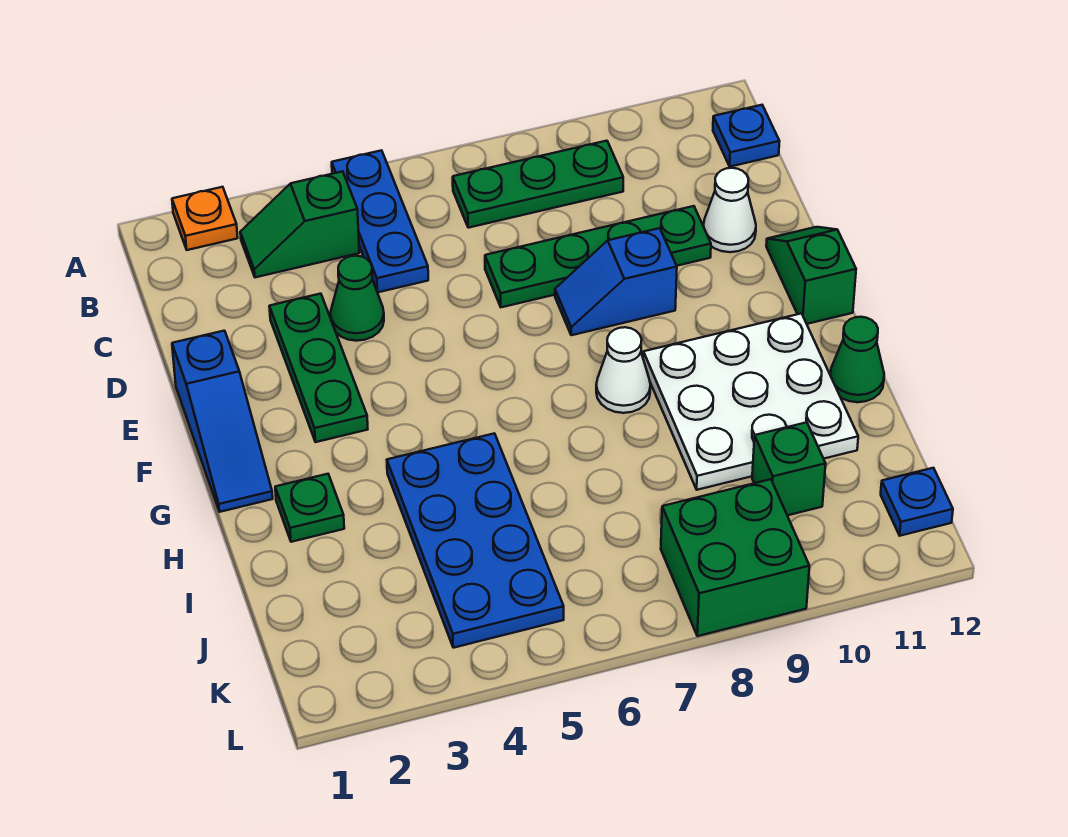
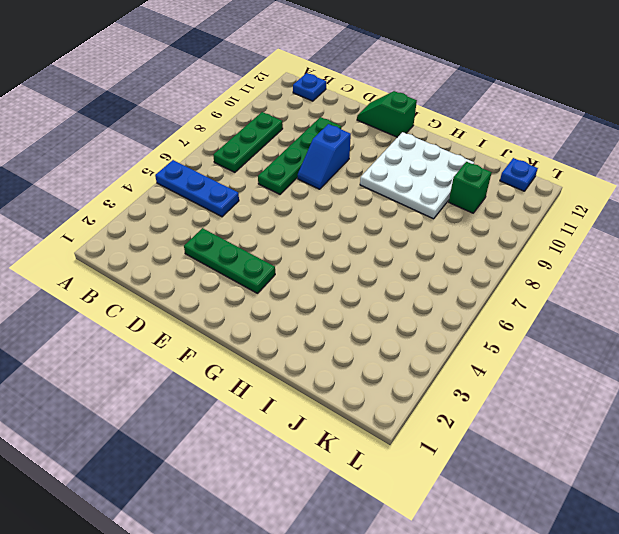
none -> orange 1x1 plate [172,187,238,250]
none -> green 1x2 slope [240,171,359,277]
none -> green 1x1 cone [330,256,384,341]

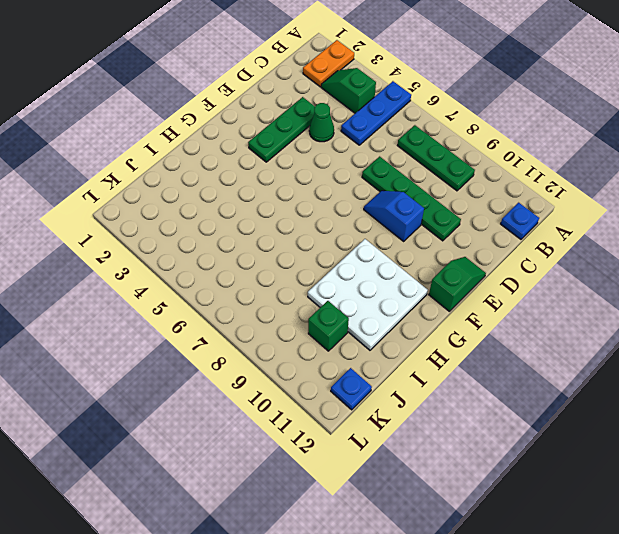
orange 1x2 plate [303,40,354,87] -> orange 1x1 plate [172,187,238,250]
none -> white 1x1 cone [703,168,756,252]
none -> blue 1x3 slope [172,331,273,512]
none -> white 1x1 cone [596,327,651,413]

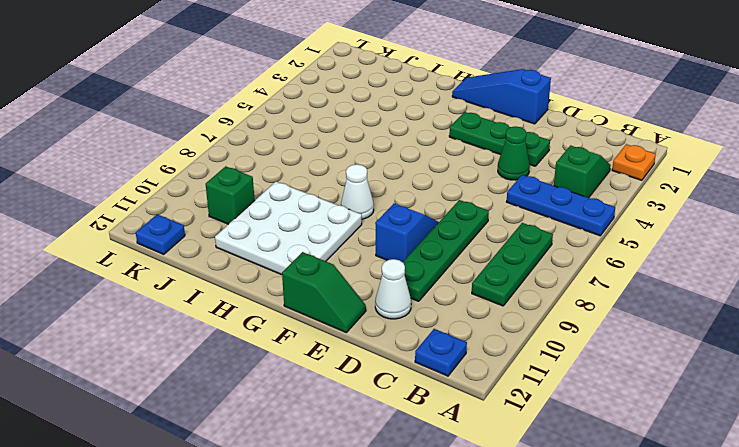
none -> green 1x1 plate [275,474,344,542]
none -> blue 2x4 plate [387,433,564,648]
none -> green 1x1 cone [830,317,884,402]

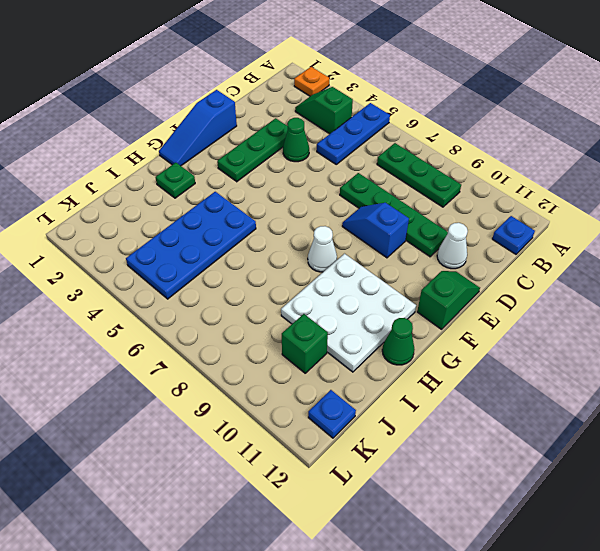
none -> green 2x2 brick [661,479,809,636]

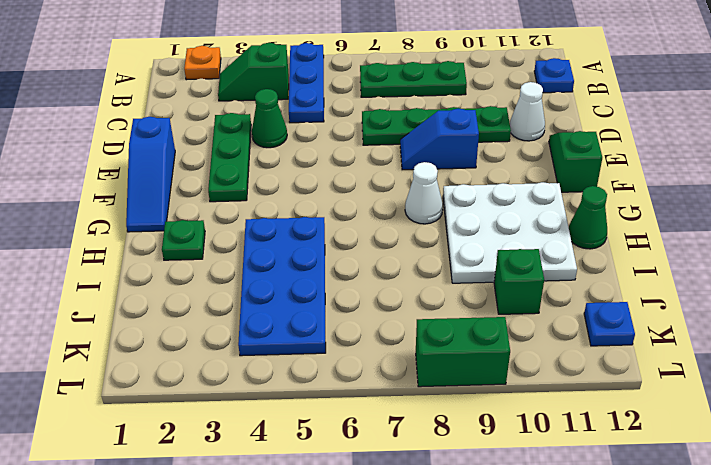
green 1x2 brick [416,317,510,387] -> green 2x2 brick [661,479,809,636]

